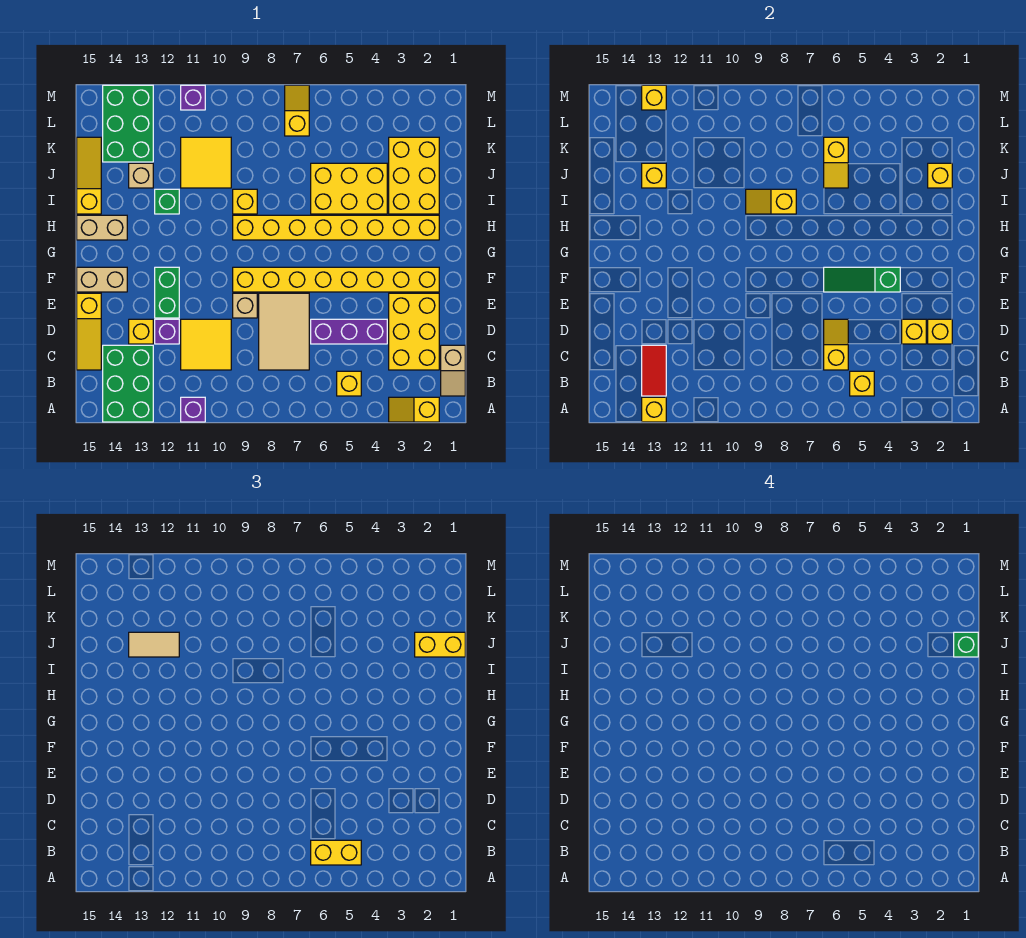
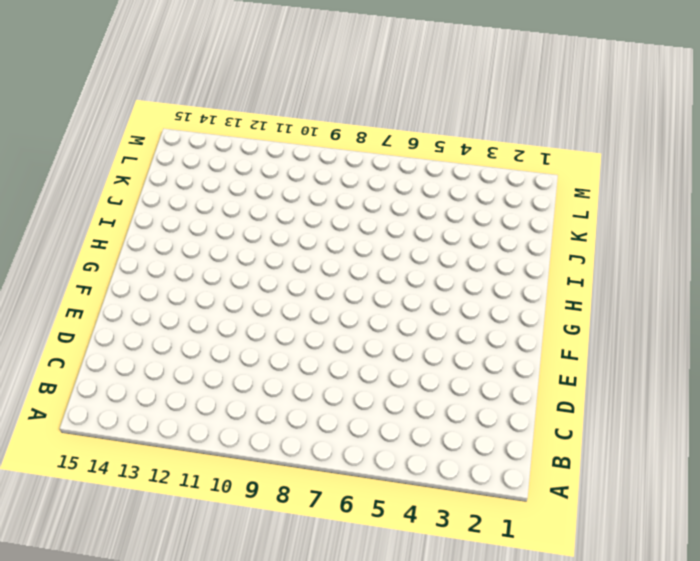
none -> yellow 1x2 slope [389,397,439,422]
none -> purple 1x1 brick [181,397,205,422]
none -> green 2x3 brick [103,345,153,422]
none -> tan 1x2 slope [441,345,465,396]

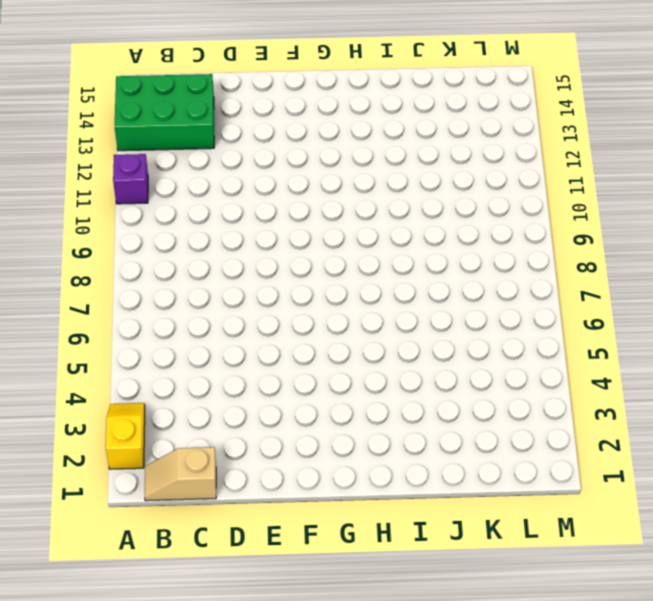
none -> yellow 1x1 brick [337,371,361,396]
none -> yellow 2x3 brick [389,293,439,370]
none -> tan 2x3 tile [259,293,309,370]
none -> yellow 2x2 tile [181,319,231,370]

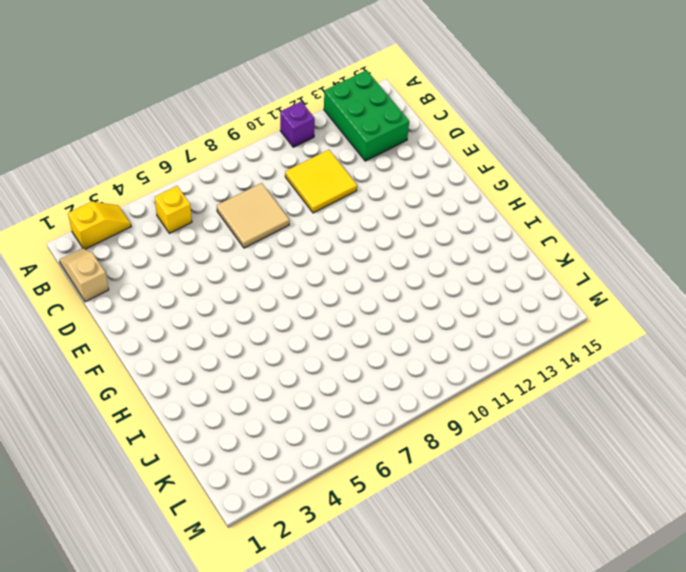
tan 2x2 tile [217,183,289,248] -> tan 2x3 tile [259,293,309,370]
none -> yellow 2x3 brick [389,293,439,370]
none -> yellow 1x3 slope [77,293,101,370]
none -> purple 1x3 brick [311,319,387,344]
none -> purple 1x1 brick [155,319,179,344]

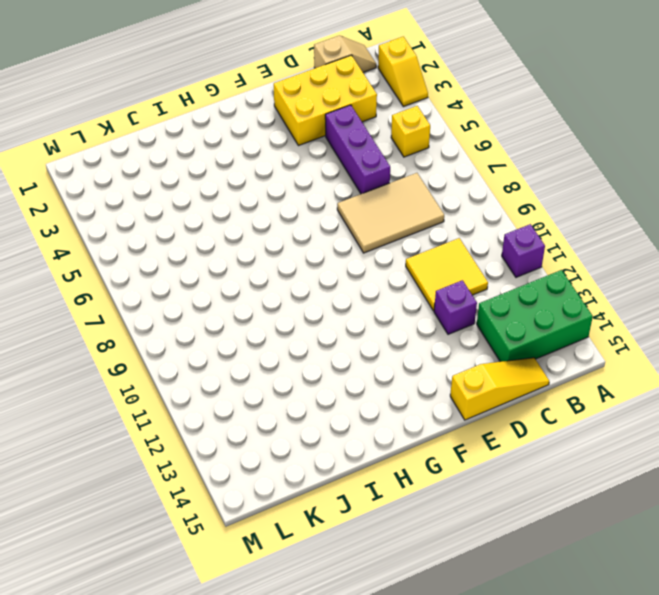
none -> yellow 1x1 brick [129,319,153,344]
none -> tan 1x1 brick [233,293,257,318]
none -> green 1x2 brick [155,267,179,318]
none -> yellow 1x8 brick [233,267,439,292]

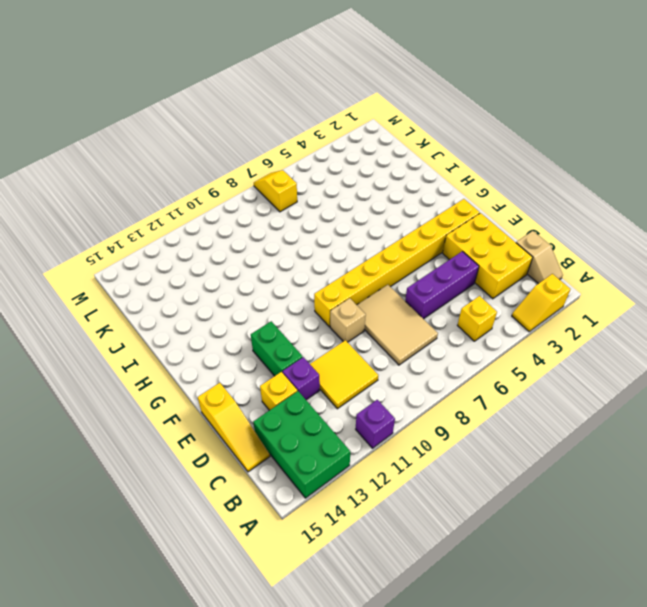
none -> tan 1x2 brick [77,267,127,292]
none -> yellow 1x8 brick [233,215,439,240]
none -> tan 1x2 brick [77,215,127,240]
none -> yellow 2x3 brick [389,137,439,214]

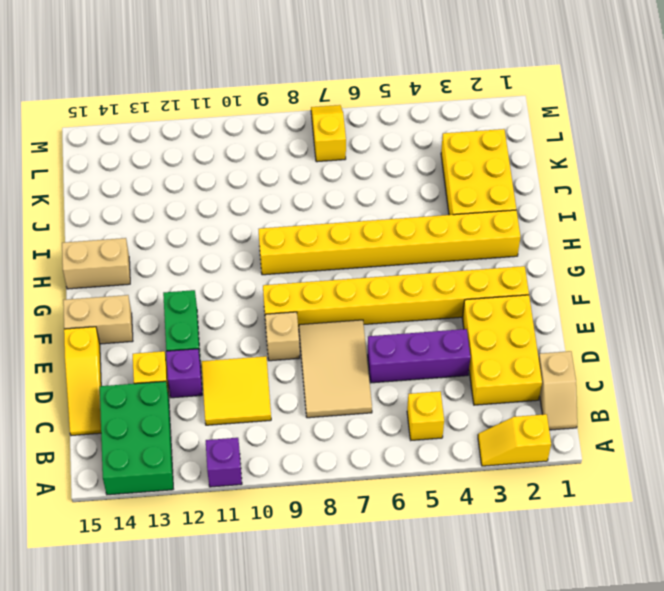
none -> yellow 2x3 brick [311,163,387,214]
none -> yellow 1x1 brick [233,189,257,214]
none -> green 1x1 brick [155,189,179,214]
none -> yellow 1x3 slope [77,137,101,214]

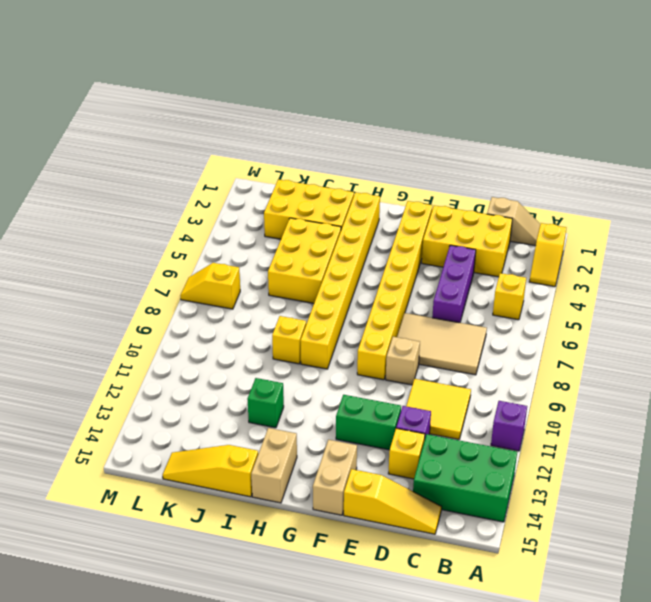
none -> yellow 2x2 tile [181,137,231,188]
none -> tan 1x1 brick [129,163,153,188]
none -> green 2x3 brick [103,85,153,162]
none -> purple 1x1 brick [181,85,205,110]

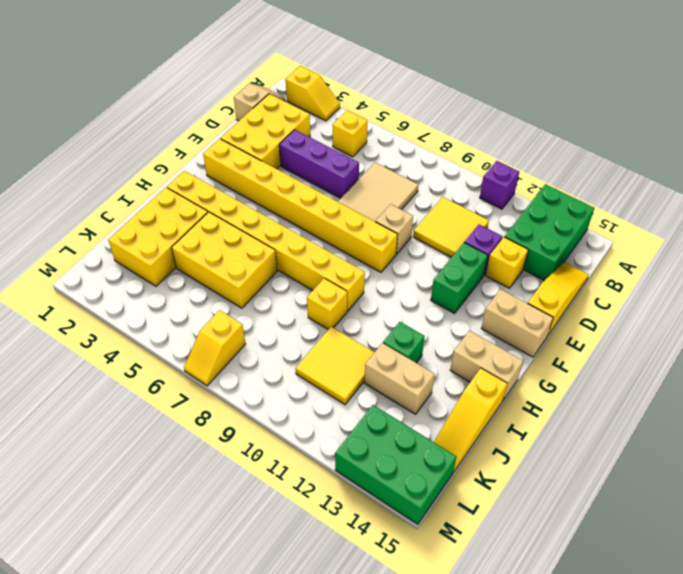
tan 1x2 brick [364,343,435,414] -> tan 1x1 brick [129,163,153,188]
green 2x3 brick [335,405,457,524] -> green 2x3 brick turned to [103,85,153,162]
none -> purple 1x1 brick [181,85,205,110]
none -> yellow 1x1 brick [642,397,666,422]
none -> yellow 1x1 brick [850,371,874,396]
none -> red 1x2 tile [642,345,666,396]

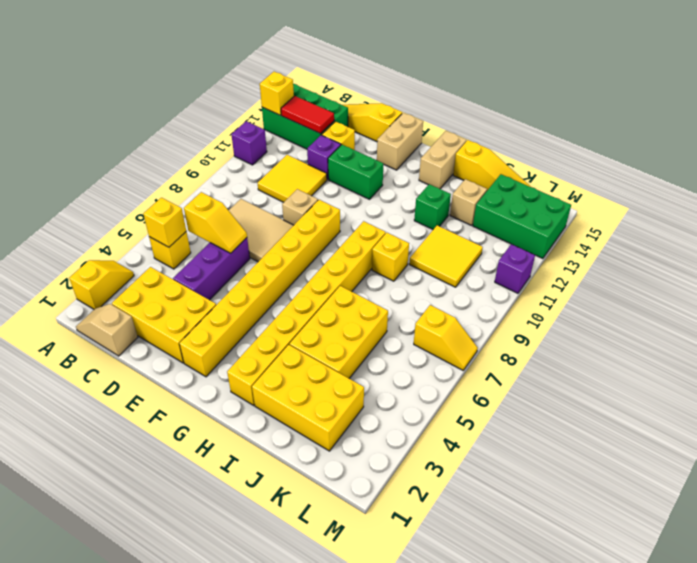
none -> yellow 1x1 brick [928,319,952,344]
none -> yellow 1x1 brick [902,319,926,344]
none -> green 1x3 slope [824,267,900,292]
none -> yellow 1x2 slope [746,189,796,214]

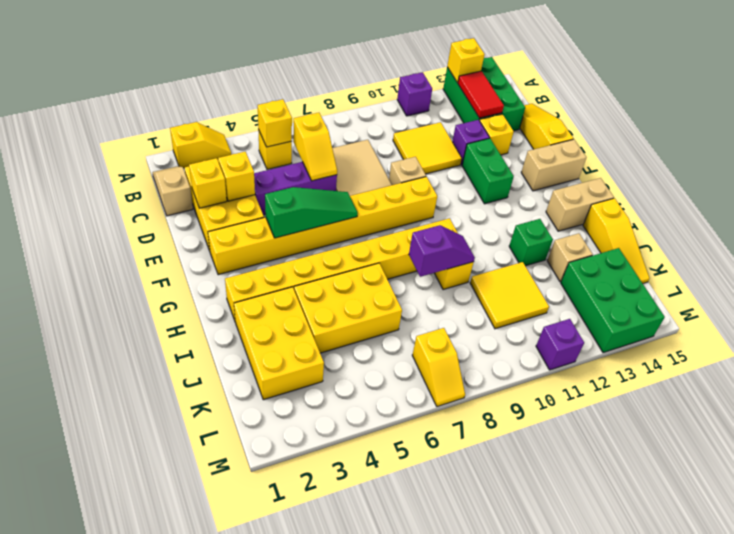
purple 1x2 slope [409,225,475,277] -> yellow 1x2 slope [746,189,796,214]
none -> yellow 1x1 brick [928,163,952,188]
none -> yellow 1x2 slope [824,137,848,188]
none -> yellow 1x1 brick [642,163,666,188]
none -> yellow 1x1 brick [642,85,666,110]

